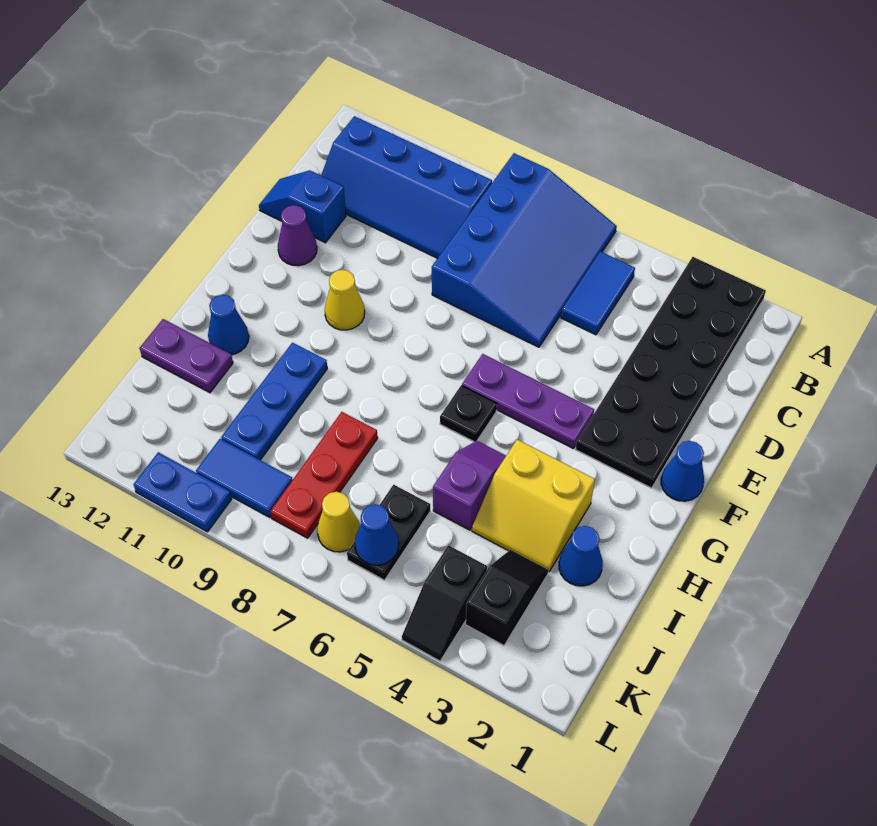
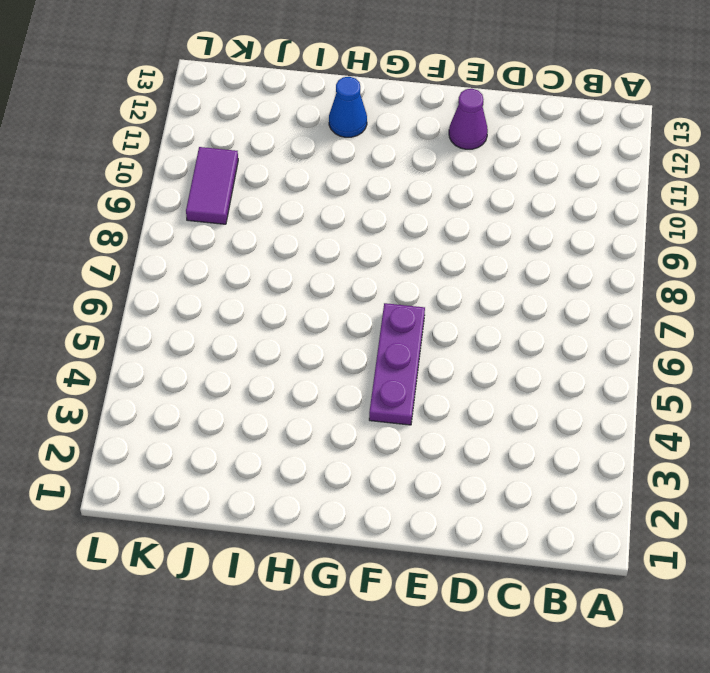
purple 1x2 tile [186,147,238,224] -> blue 1x2 tile [196,439,292,518]
none -> black 2x6 plate [575,257,766,488]
none -> blue 3x4 slope [432,153,617,347]
none -> blue 1x2 tile [561,251,635,335]

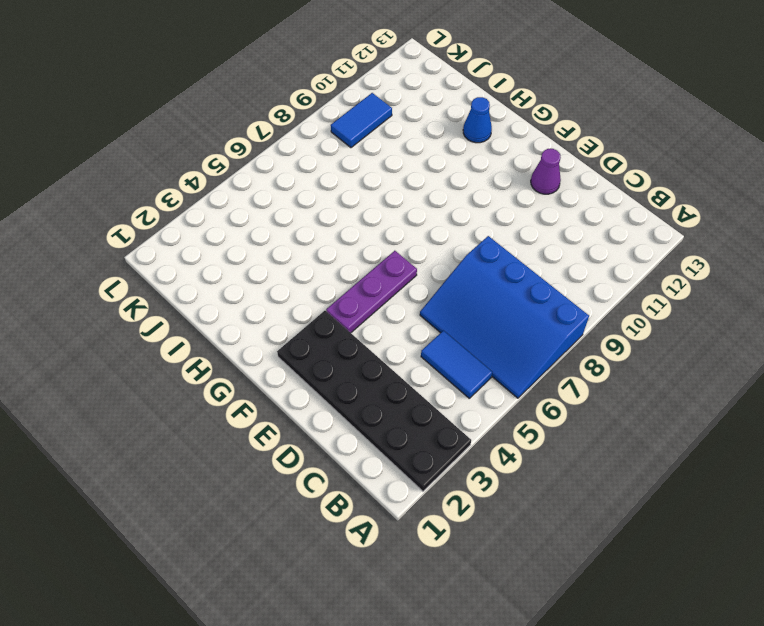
none -> blue 2x4 slope [321,116,492,258]
none -> blue 1x2 slope [259,170,346,243]
none -> blue 1x1 cone [661,441,704,501]

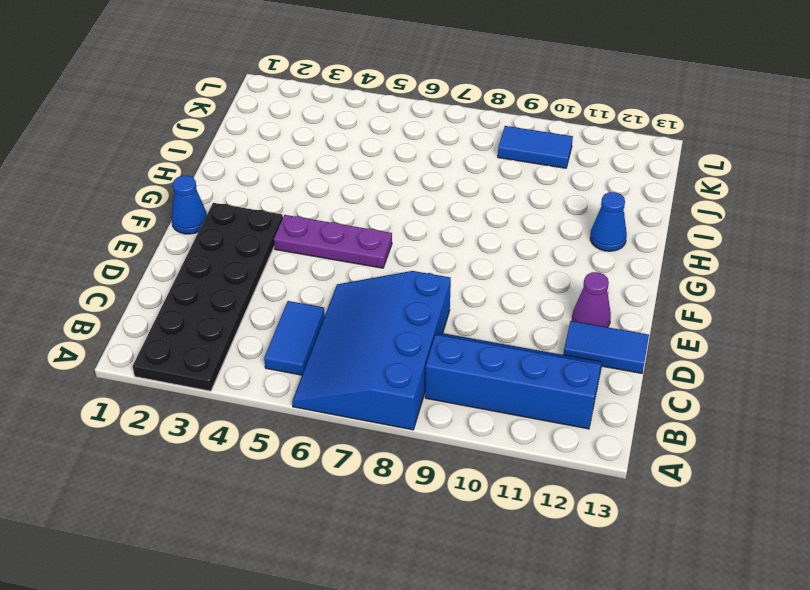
blue 1x2 tile [563,321,649,373] -> blue 1x2 slope [259,170,346,243]
none -> yellow 1x1 cone [325,270,365,330]
none -> black 1x1 plate [440,385,497,442]
none -> yellow 2x2 slope [472,440,595,572]

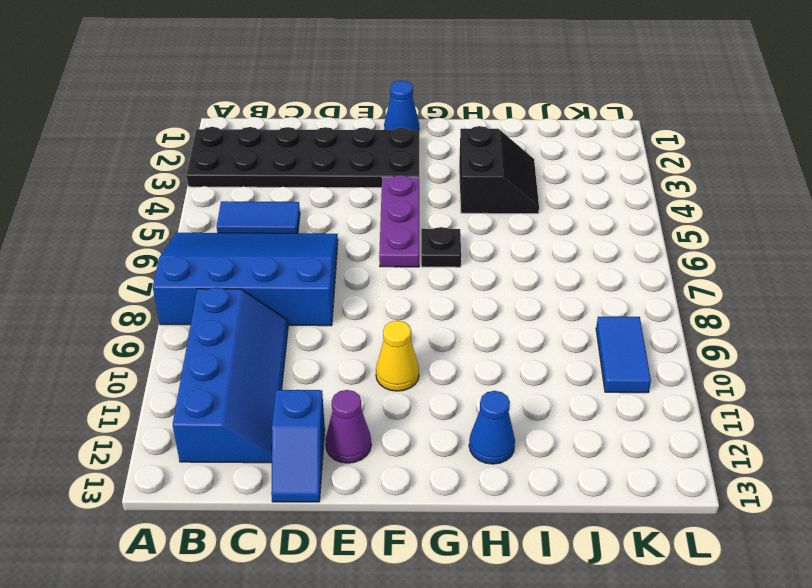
black 2x2 slope [459,126,539,214] -> yellow 2x2 slope [472,440,595,572]
none -> purple 1x2 slope [433,441,506,530]
none -> blue 1x3 plate [221,343,327,460]
none -> blue 1x1 cone [559,526,603,586]

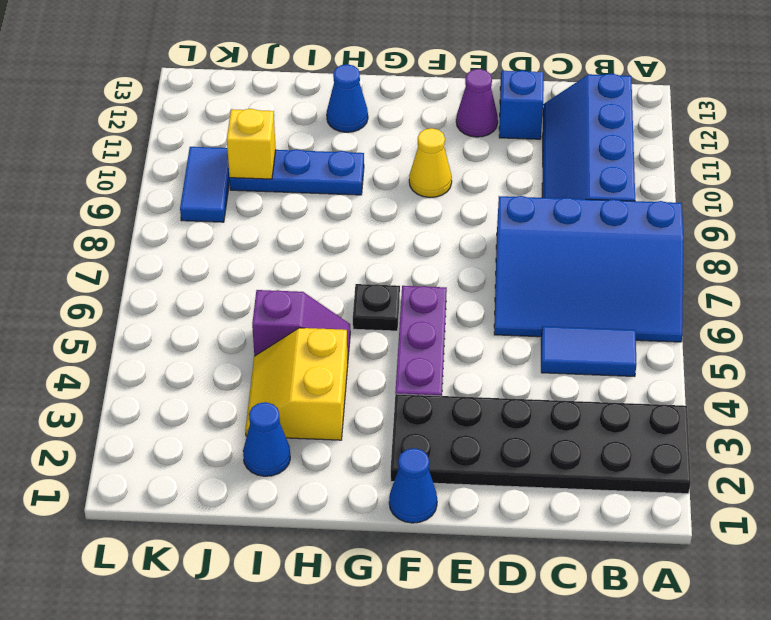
yellow 1x1 brick [227,109,276,179] -> none
none -> red 1x3 plate [270,412,378,538]
none -> purple 1x2 plate [139,319,233,393]
none -> black 1x2 slope [466,550,548,645]

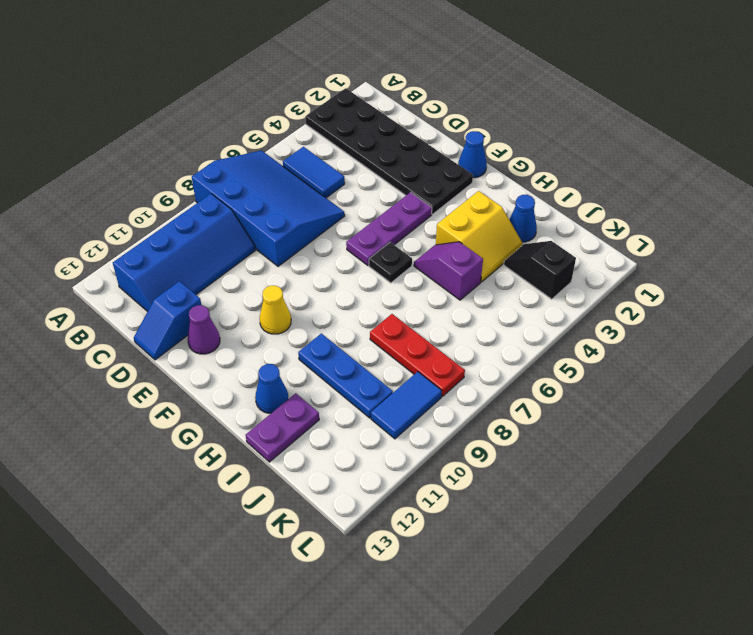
none -> black 1x2 plate [347,485,430,580]
none -> black 1x2 slope [402,545,487,661]
none -> yellow 1x1 cone [317,492,360,552]

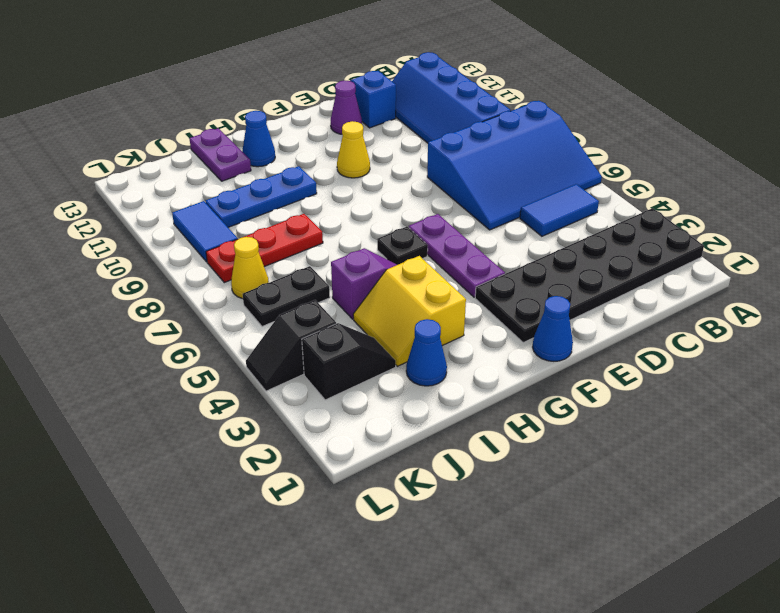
none -> blue 1x2 plate [134,452,232,532]
none -> blue 1x1 cone [355,504,399,565]

